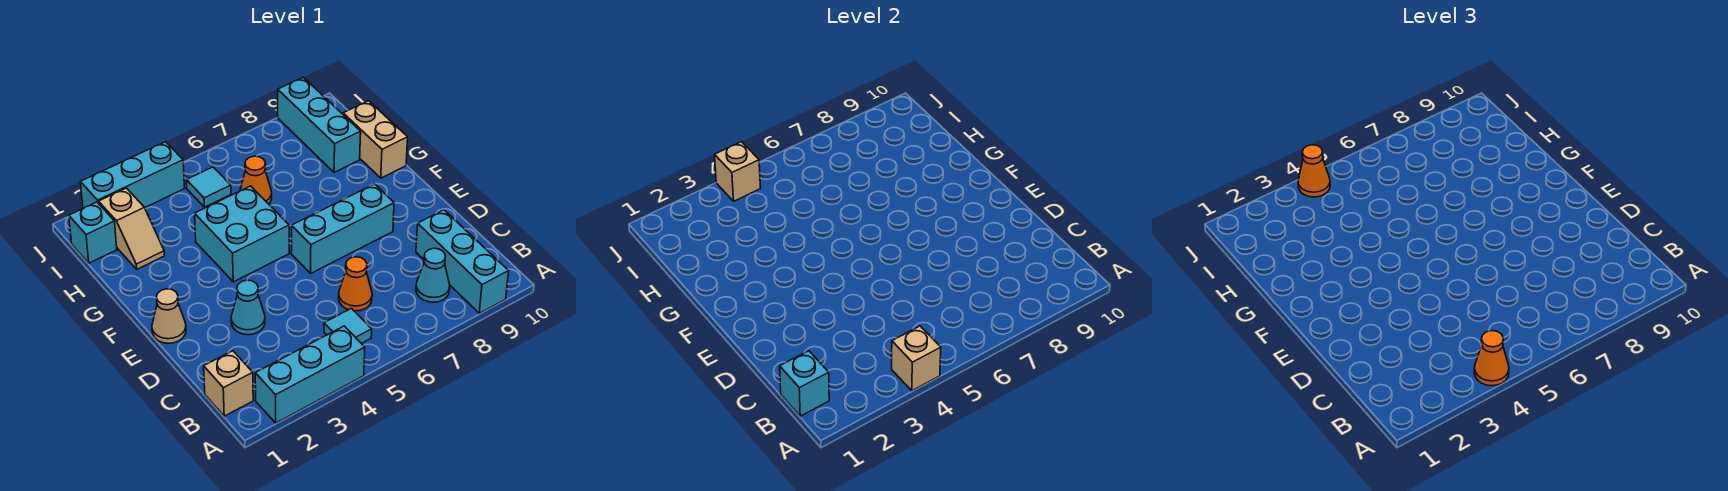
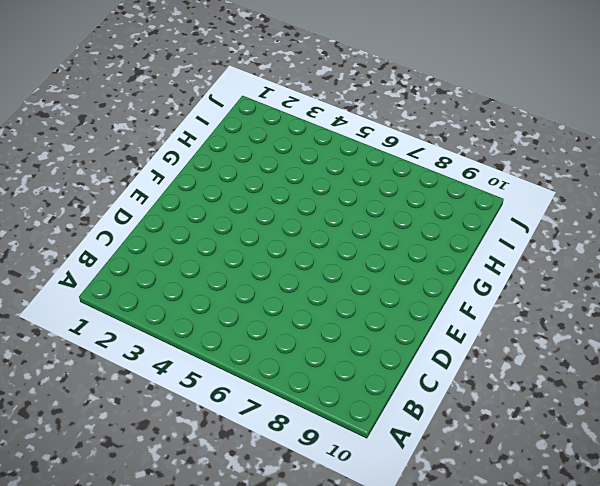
none -> cyan 1x3 brick [255,326,365,423]
none -> cyan 1x3 brick [416,210,509,313]
none -> tan 1x1 brick [204,351,253,416]

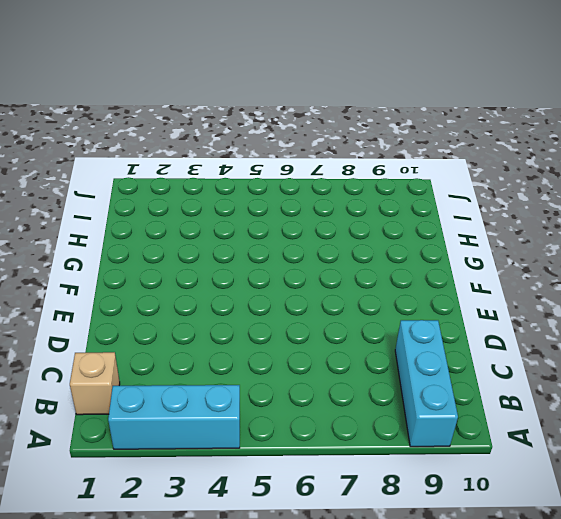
none -> cyan 1x1 tile [324,308,372,343]
none -> cyan 1x1 cone [416,248,450,302]
none -> orange 1x1 cone [339,257,372,311]

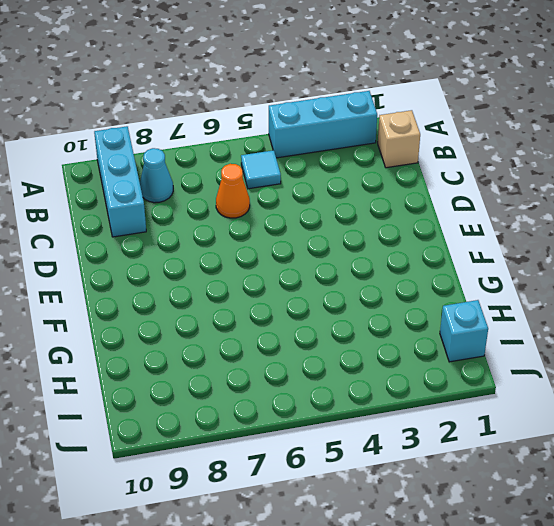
none -> cyan 1x1 cone [231,280,265,335]
none -> tan 1x1 cone [152,289,186,343]
none -> cyan 1x3 brick [291,184,394,273]

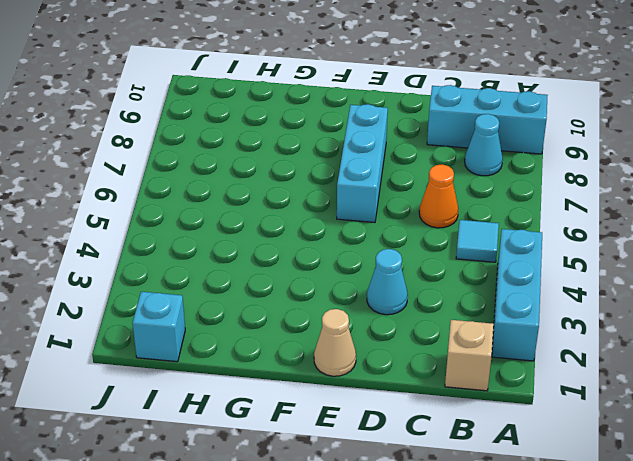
none -> cyan 2x2 brick [195,186,289,282]
none -> tan 1x2 brick [343,101,408,178]
none -> tan 1x2 slope [99,188,165,269]

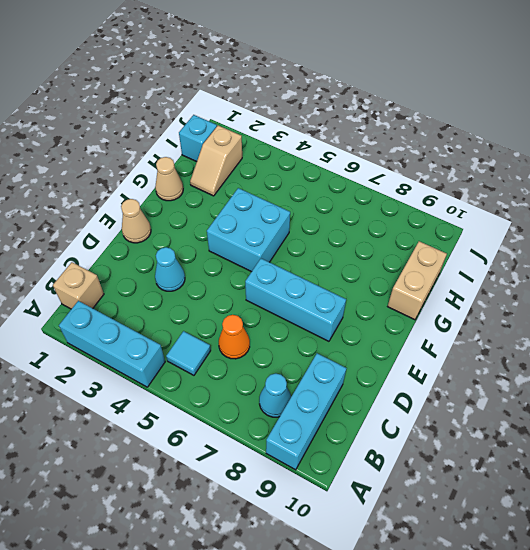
tan 1x1 cone [155,157,183,201] -> none
none -> orange 1x1 cone [240,156,272,204]
none -> cyan 1x3 brick [278,77,361,172]
none -> cyan 1x1 tile [186,167,231,207]

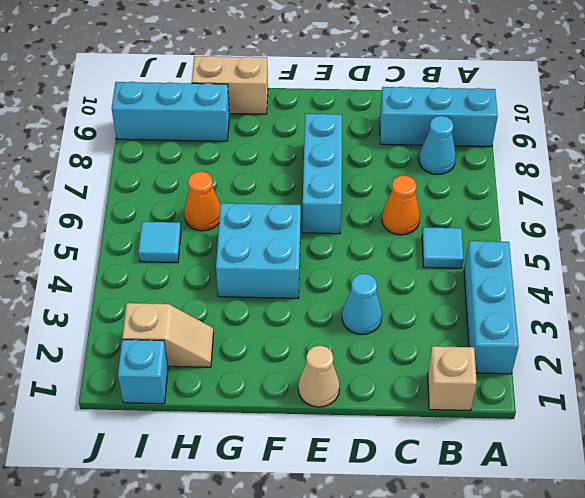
none -> cyan 1x3 brick [80,142,185,208]
none -> tan 1x1 brick [892,326,941,391]
none -> cyan 1x1 brick [780,351,829,416]

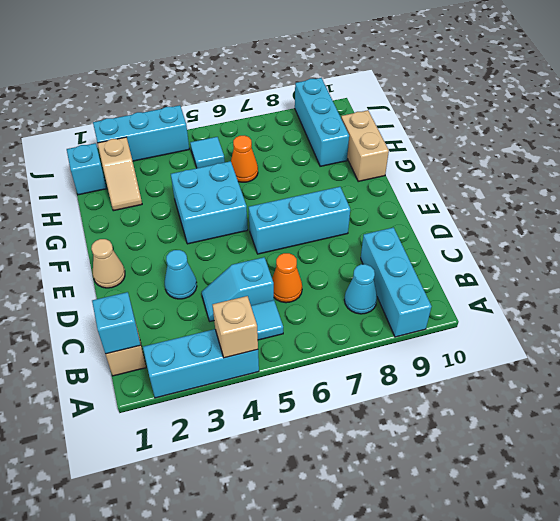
cyan 1x2 slope [202,257,274,321] -> none
none -> tan 1x1 brick [715,142,761,201]
none -> orange 1x1 cone [1474,331,1509,386]
none -> orange 1x1 cone [1298,145,1330,197]

